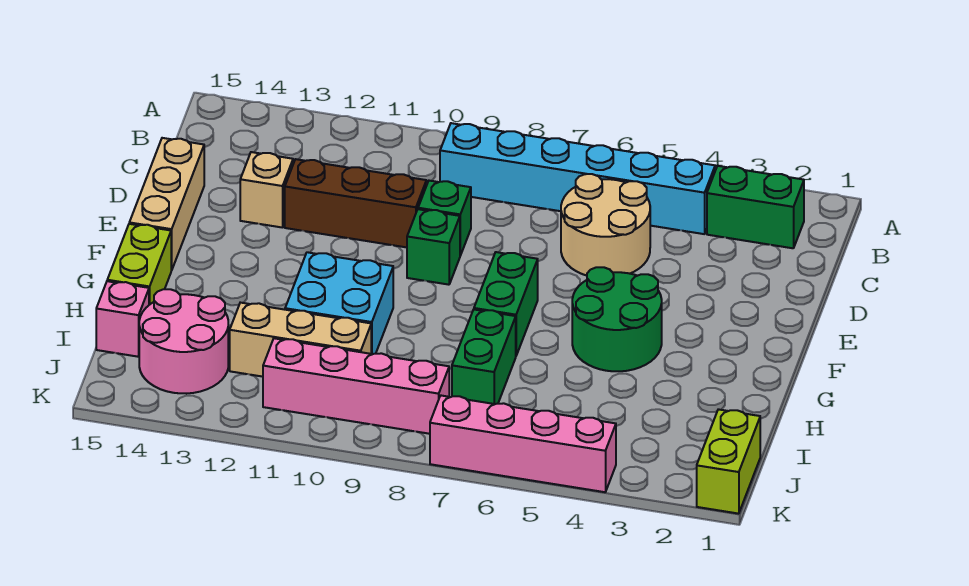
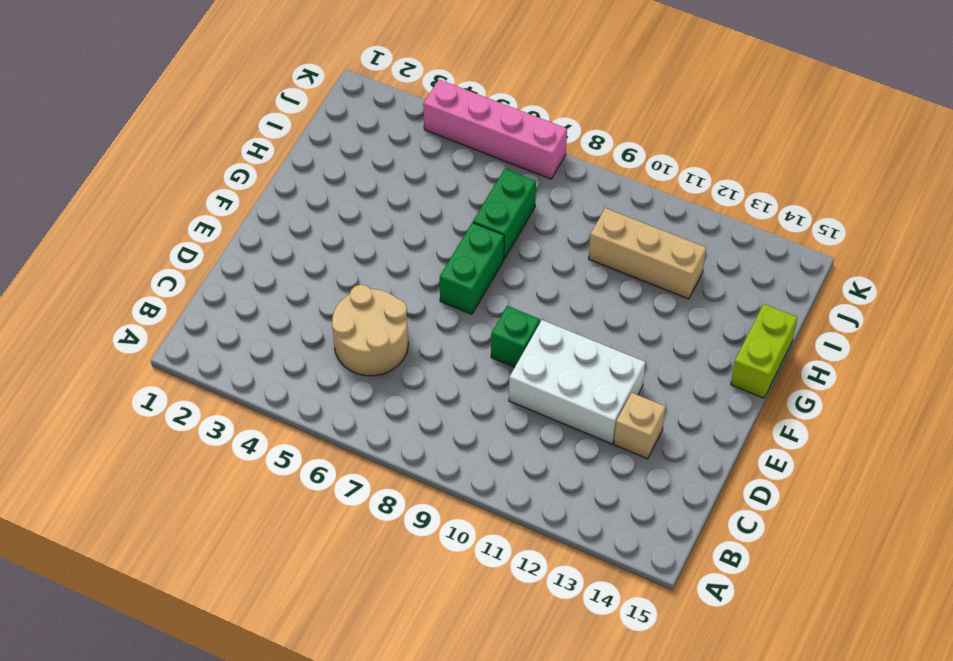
white 2x3 brick [509,320,645,444] -> brown 1x3 brick [285,159,426,247]
none -> green 1x2 brick [707,166,804,248]
none -> cyan 1x6 brick [440,123,715,234]
none -> green 1x1 brick [418,181,471,256]

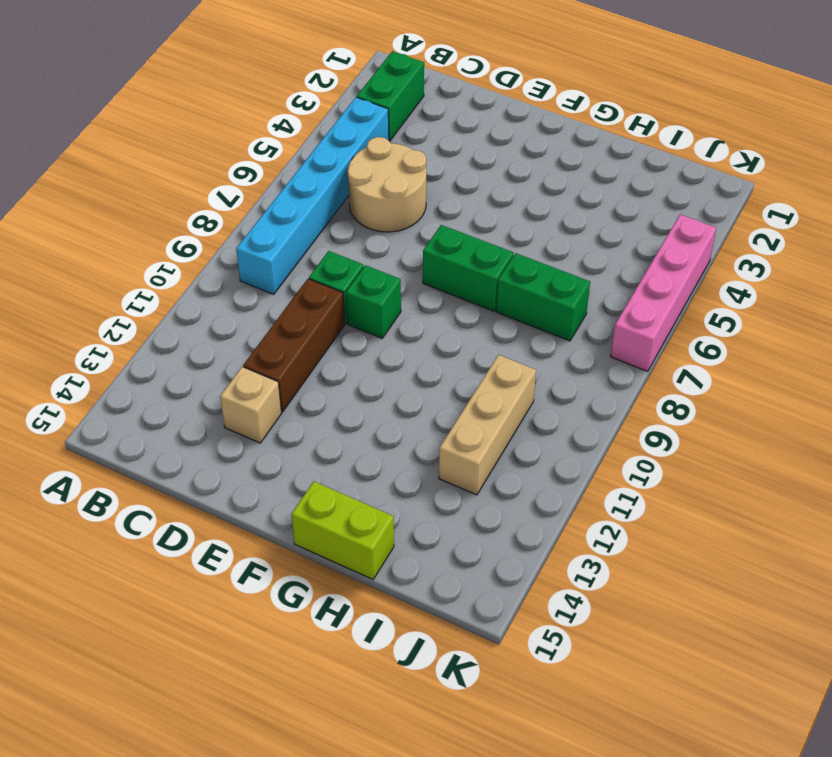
none -> tan 1x3 brick [129,138,204,270]
none -> green 2x2 round brick [572,267,662,371]
none -> cyan 2x2 brick [285,252,393,354]

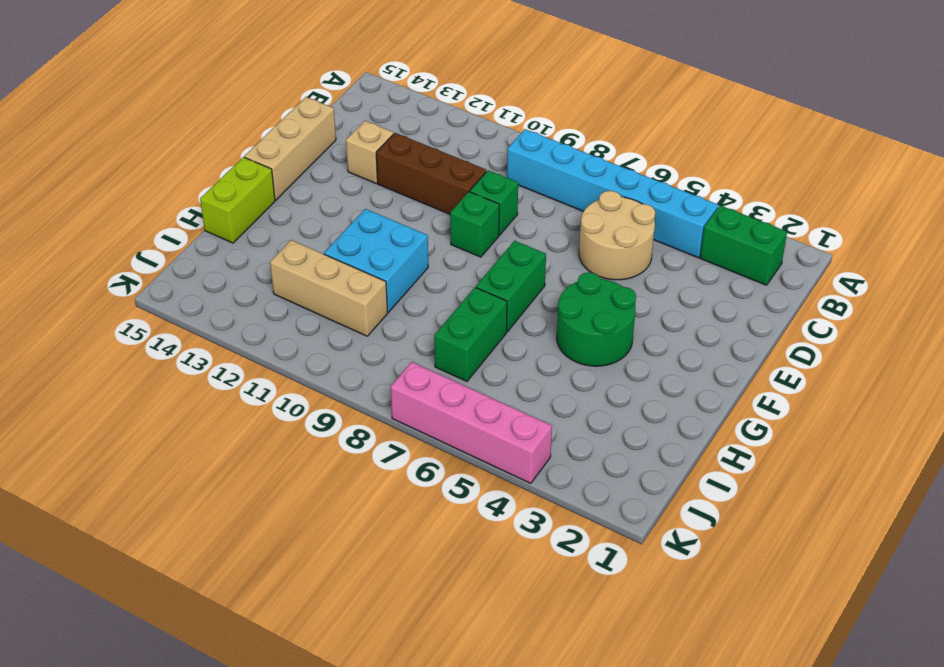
none -> pink 2x2 round brick [139,289,228,394]
none -> pink 1x1 brick [96,281,149,357]
none -> lime 1x2 brick [697,409,760,514]

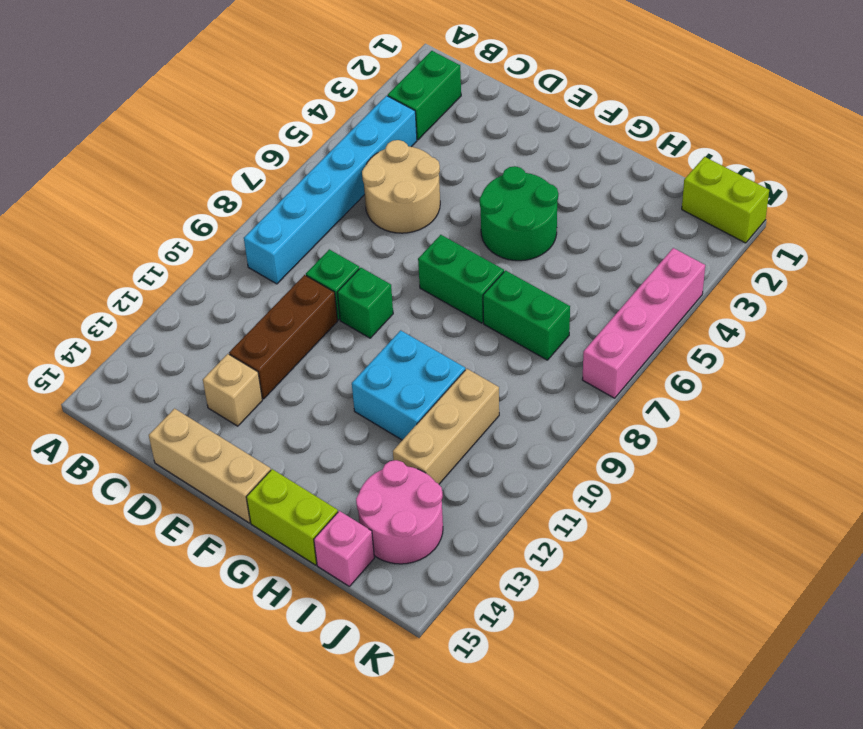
none -> pink 1x4 brick [263,338,449,434]

